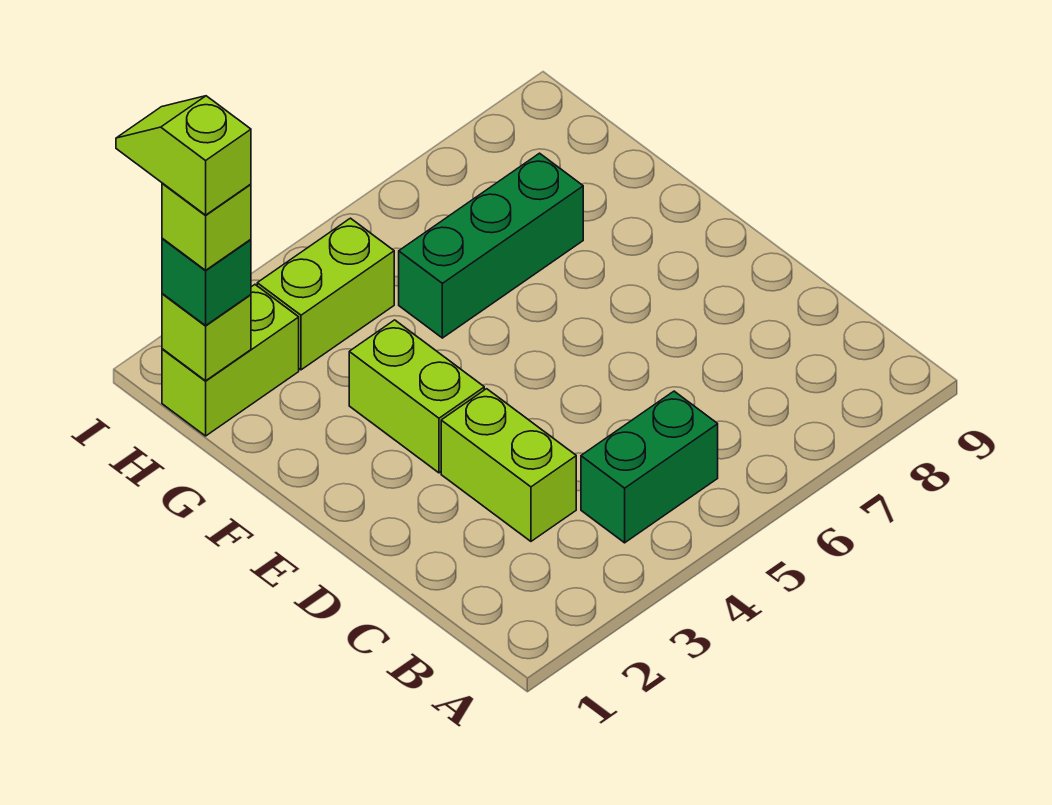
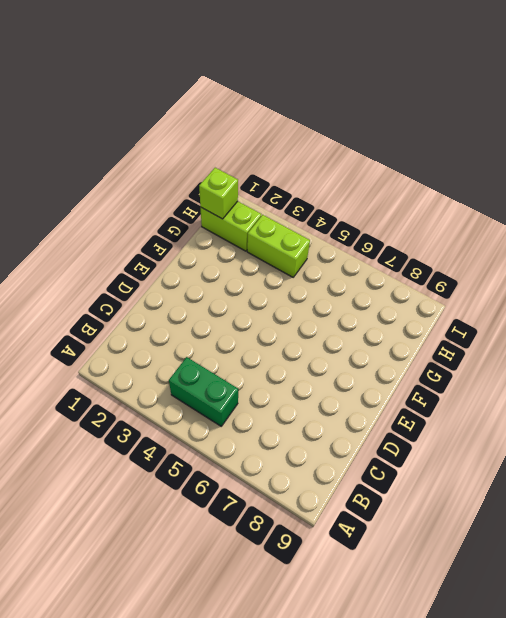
none -> lime 1x2 brick [441,389,576,541]
none -> lime 1x2 brick [349,320,484,473]

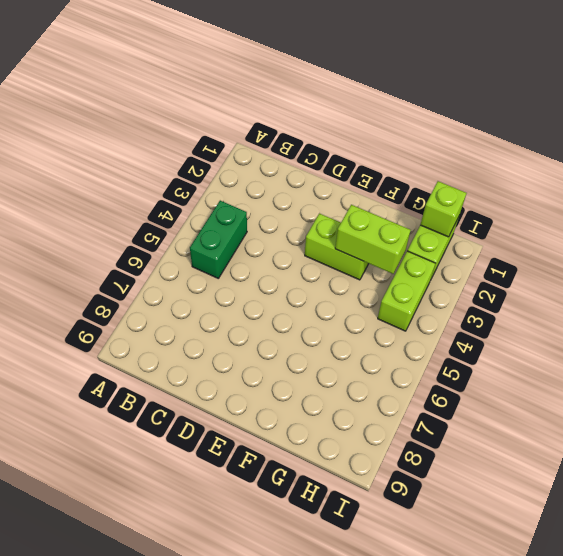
lime 1x2 brick [335,205,411,274] -> lime 1x2 brick moved to [441,389,576,541]
none -> green 1x3 brick [399,153,583,338]
none -> green 1x1 brick [162,238,251,325]

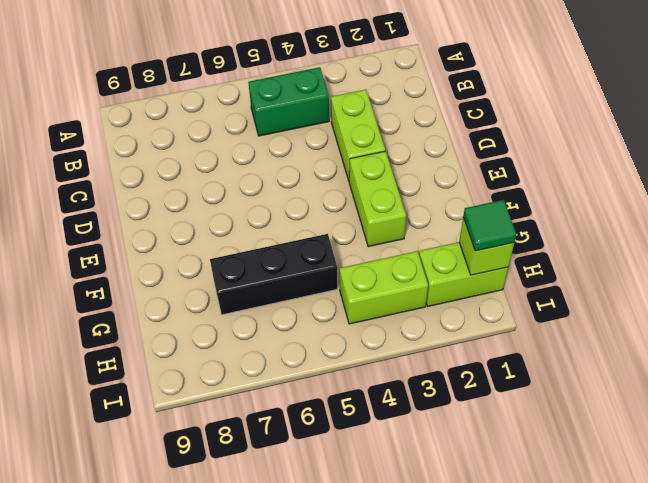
black 1x3 brick [210,234,337,315] -> green 1x3 brick [399,153,583,338]
green 1x1 tile [463,200,516,251] -> green 1x1 brick [162,238,251,325]
none -> lime 1x1 brick [162,183,251,270]
none -> lime 1x2 slope [116,96,251,215]

